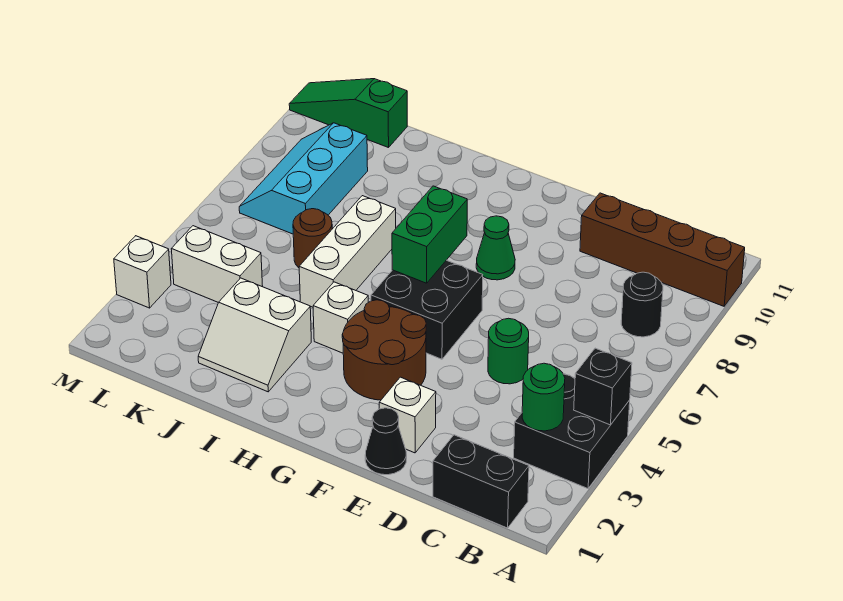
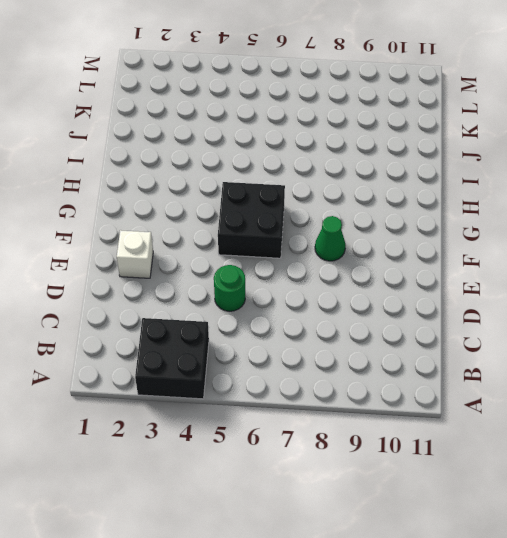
none -> brown 1x4 brick [580,193,745,306]
none -> black 1x2 brick [433,435,529,528]
none -> black 1x1 round brick [621,272,663,337]

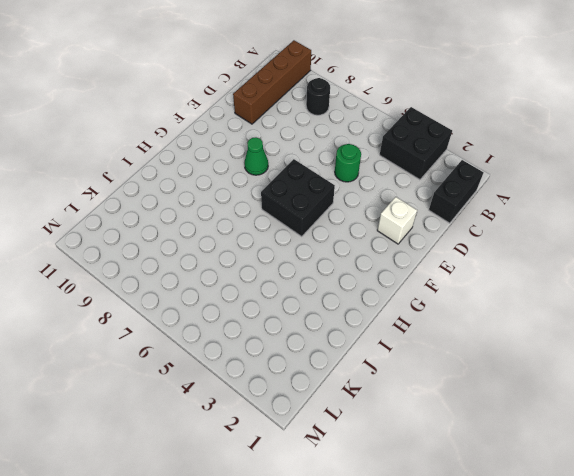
none -> black 1x1 cone [365,408,407,475]
none -> brown 2x2 round brick [342,300,426,400]
none -> white 1x1 brick [313,282,368,353]

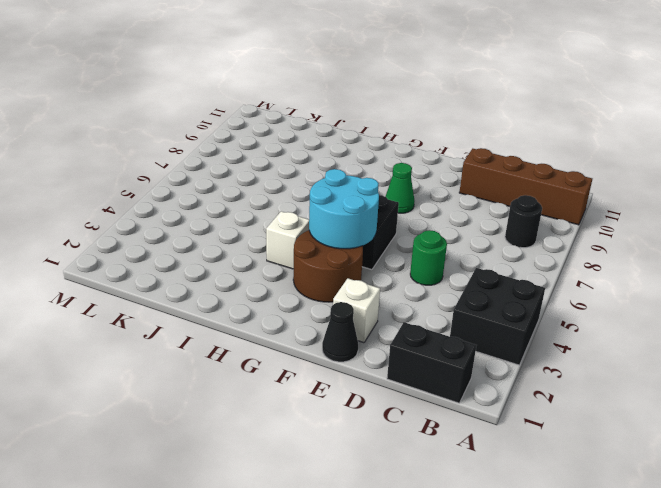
cyan 2x2 round brick [309,169,379,249] -> none
none -> white 2x2 slope [198,278,311,392]
none -> white 1x3 brick [299,196,396,307]
none -> brown 1x1 round brick [293,209,332,268]

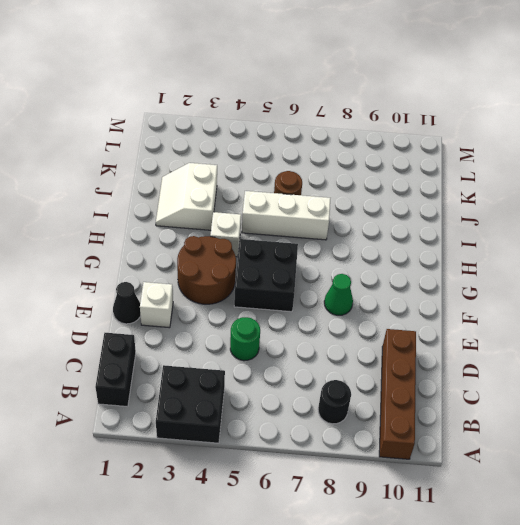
none -> white 1x2 brick [171,226,263,303]
none -> cyan 2x3 slope [239,123,368,234]
none -> green 1x3 slope [289,79,407,148]

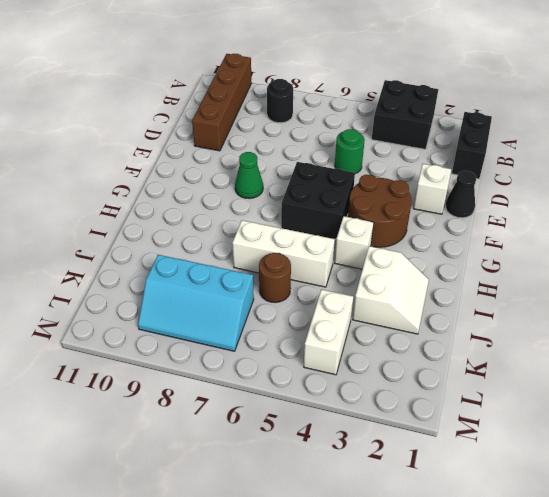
none -> green 1x3 slope [289,79,407,148]
none -> white 1x1 brick [114,236,171,308]
none -> black 1x1 brick [574,348,632,425]

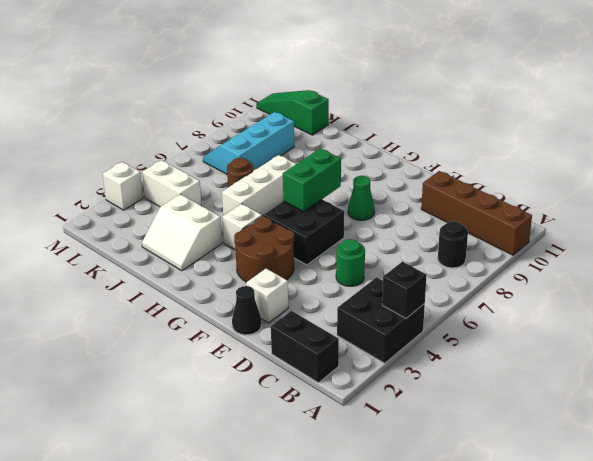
none -> green 1x1 round brick [522,363,565,431]

